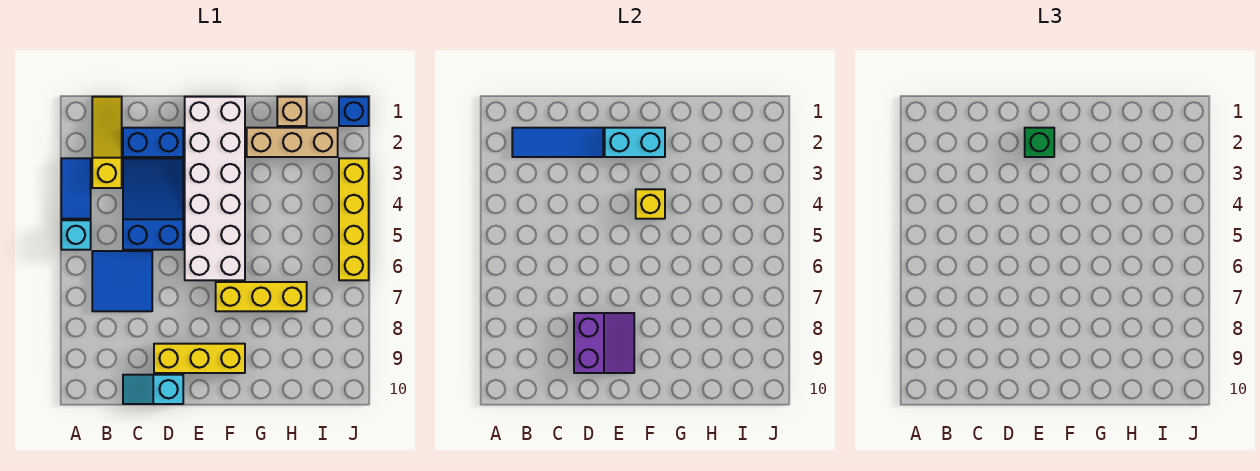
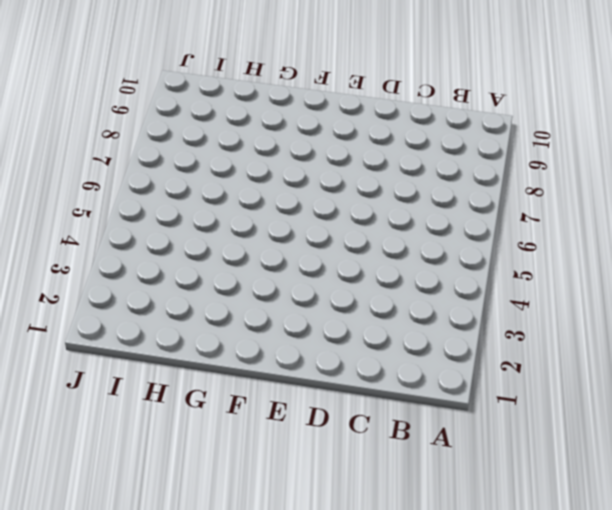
none -> blue 1x2 tile [61,158,91,219]
none -> cyan 1x1 brick [61,220,91,250]
none -> yellow 1x3 slope [92,97,122,188]

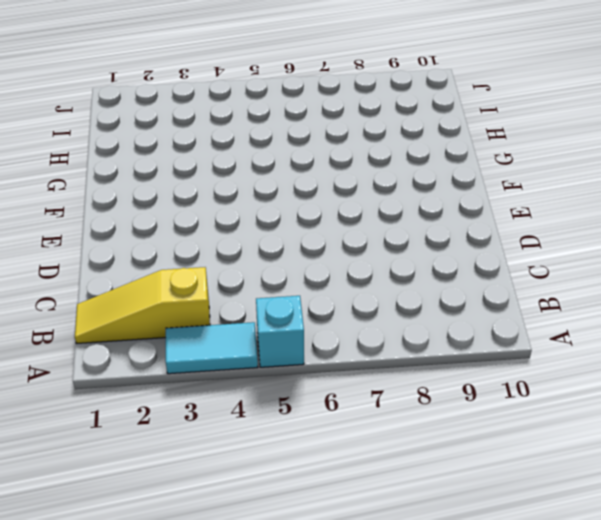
cyan 1x2 tile [166,322,258,374] -> blue 1x2 tile [61,158,91,219]
none -> blue 2x2 tile [92,251,152,311]
none -> blue 1x2 brick [123,128,183,157]
none -> blue 2x3 slope [123,158,183,250]

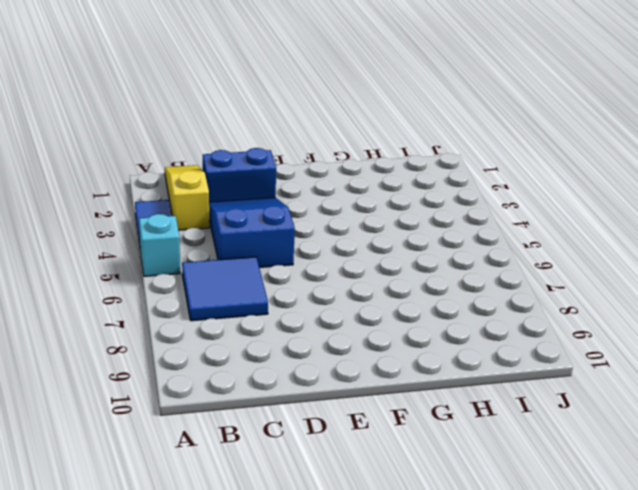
none -> cyan 1x2 slope [123,375,183,404]
none -> yellow 1x3 brick [154,344,245,373]
none -> white 2x6 brick [185,97,245,280]

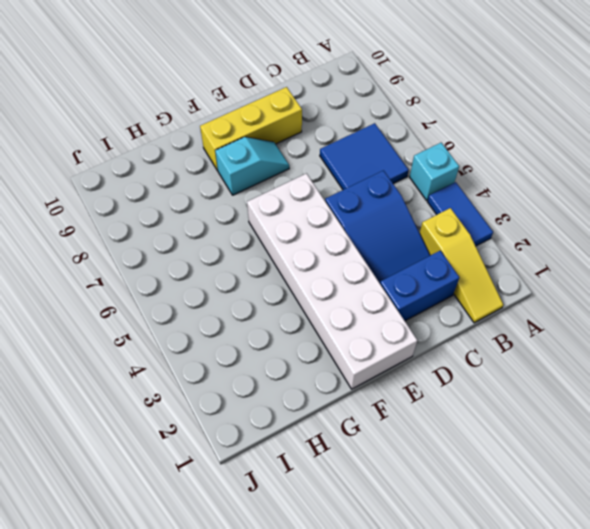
cyan 1x2 slope [215,137,289,195] -> cyan 1x2 slope moved to [123,375,183,404]
none -> yellow 1x3 brick [216,282,307,311]
none -> tan 1x3 brick [247,128,338,157]
none -> tan 1x1 brick [277,97,307,126]

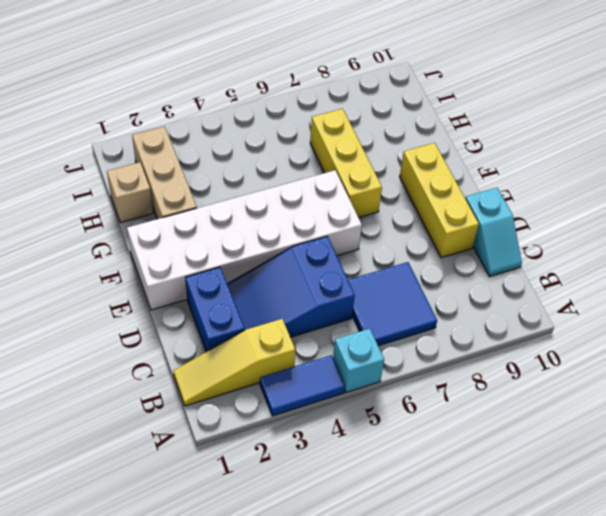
none -> blue 1x1 brick [339,97,369,126]
none -> yellow 1x4 brick [339,158,369,280]
none -> blue 1x3 tile [512,128,603,157]

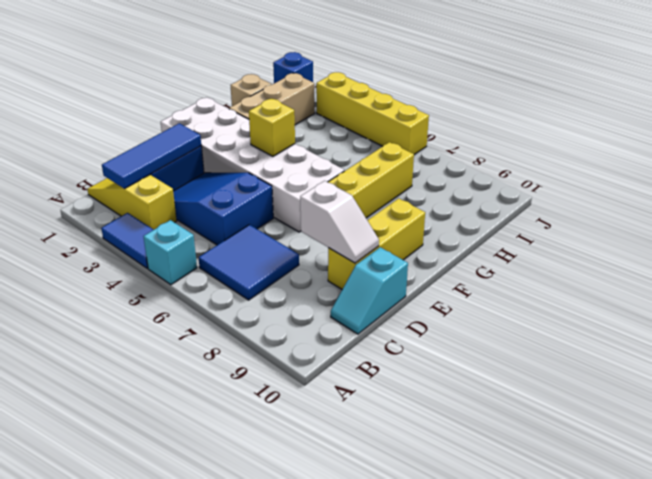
white 1x2 slope [300,181,379,263] -> purple 2x2 slope [574,313,634,373]
none -> cyan 1x2 brick [605,128,665,157]
none -> green 1x1 brick [1025,128,1054,157]

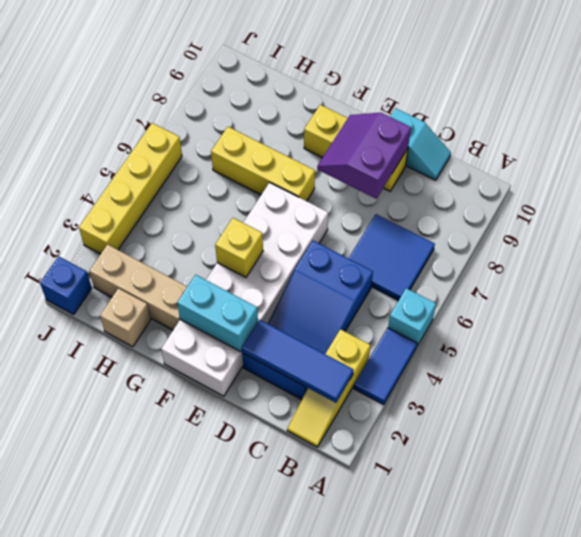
none -> green 1x1 brick [1025,128,1054,157]

